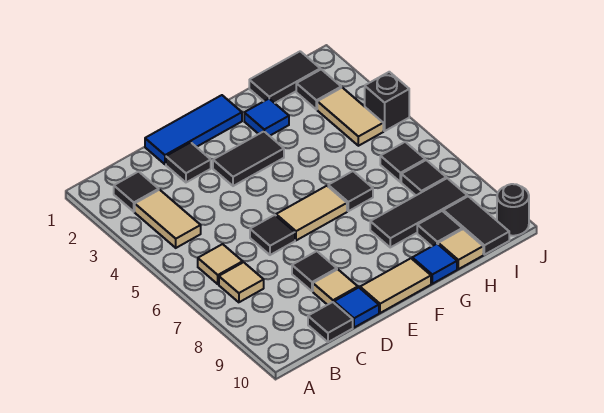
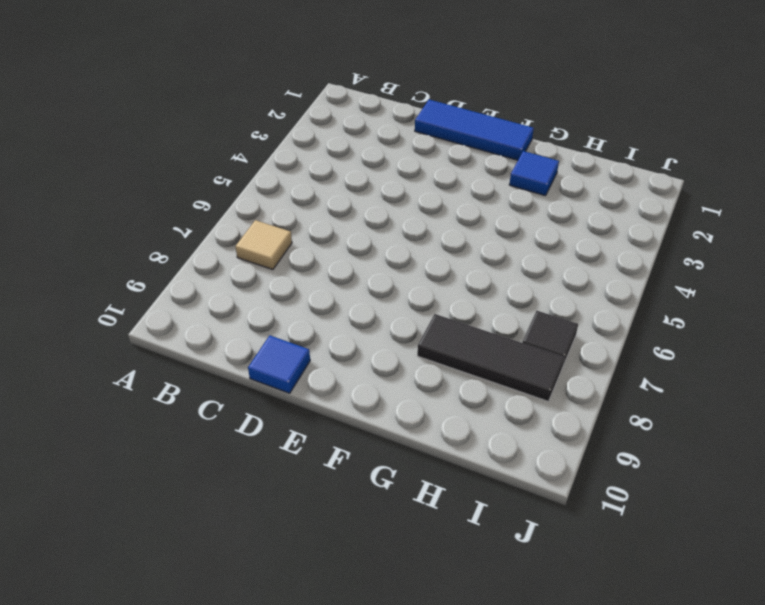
none -> black 1x1 tile [114,172,159,212]
none -> tan 1x2 tile [135,190,201,248]
none -> tan 1x1 tile [198,244,243,284]

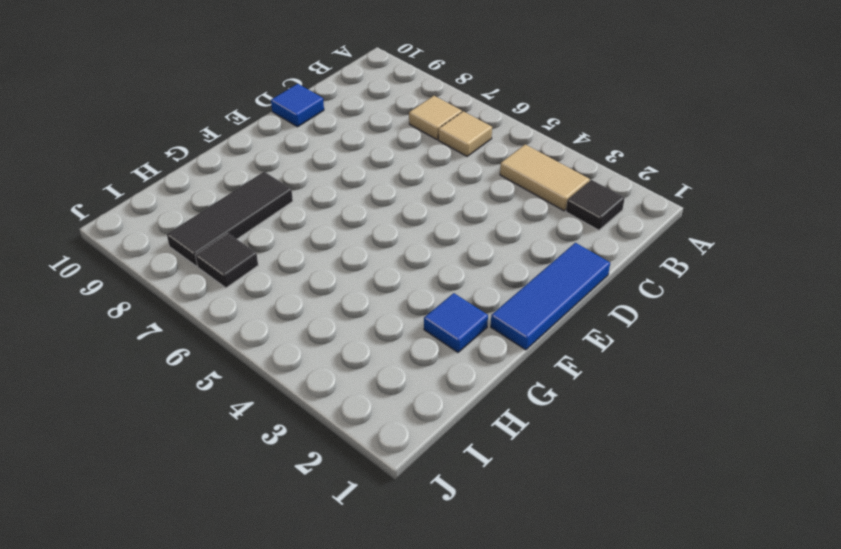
none -> black 1x1 tile [308,302,353,342]
none -> black 1x1 tile [166,142,211,182]
none -> black 1x1 tile [250,215,295,255]

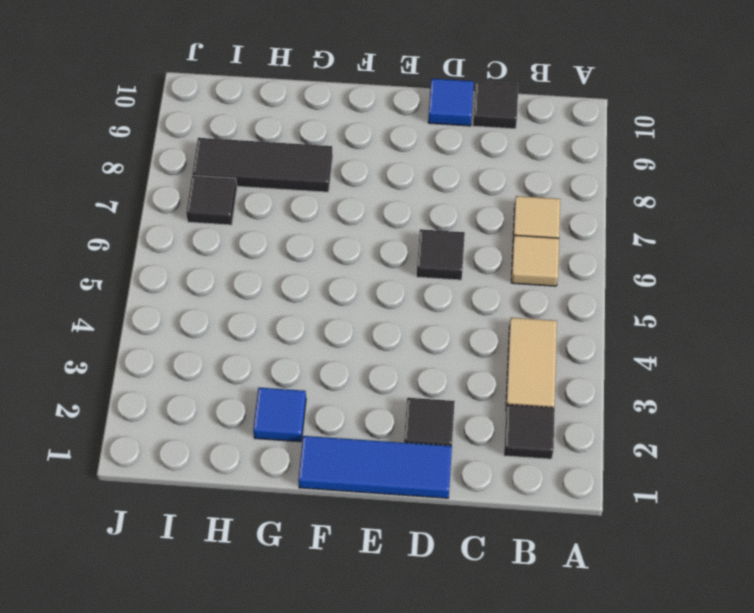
none -> black 1x1 tile [292,251,337,291]
none -> tan 1x1 tile [313,269,358,305]
none -> black 1x2 tile [213,131,284,186]

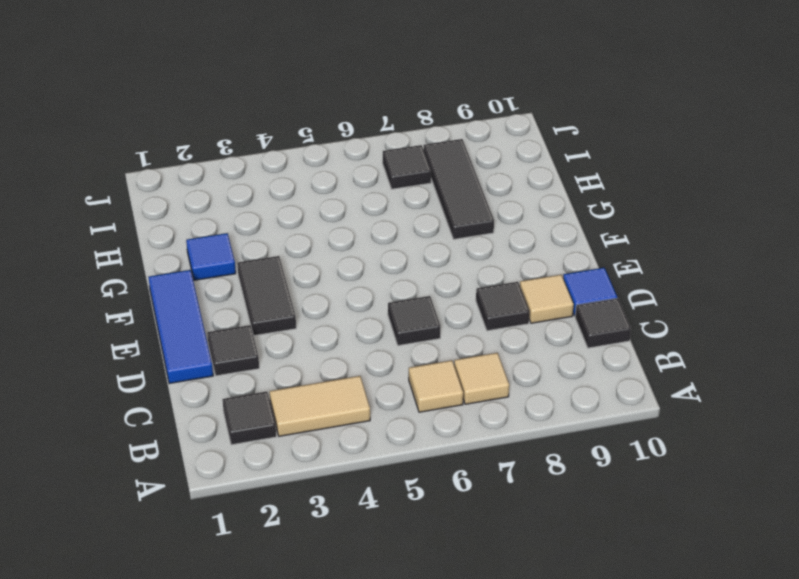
none -> tan 1x2 tile [276,186,347,240]
none -> tan 1x2 tile [360,258,431,313]
none -> black 1x1 tile [328,171,373,211]

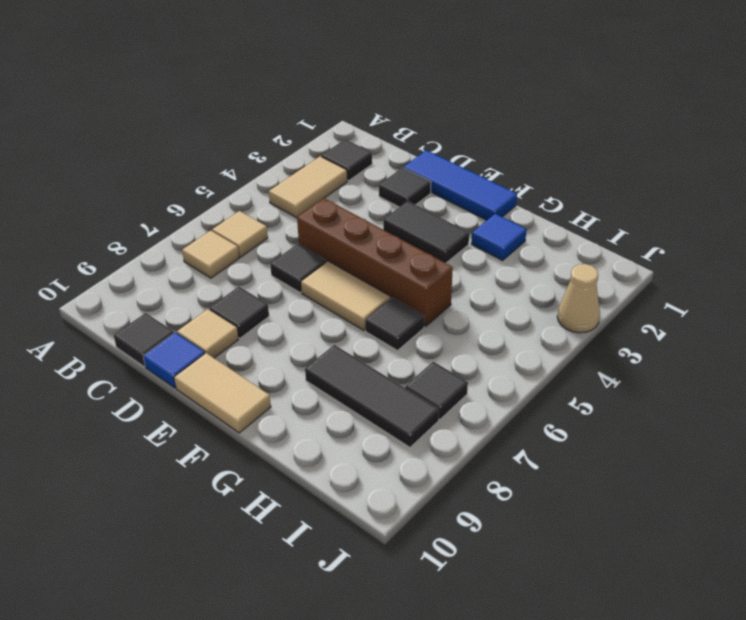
brown 1x4 brick [297,198,453,326] -> none
tan 1x1 cone [557,264,600,333] -> none
none -> blue 1x1 tile [412,244,457,284]
none -> black 1x2 tile [249,51,320,103]
none -> black 1x1 tile [417,211,462,246]

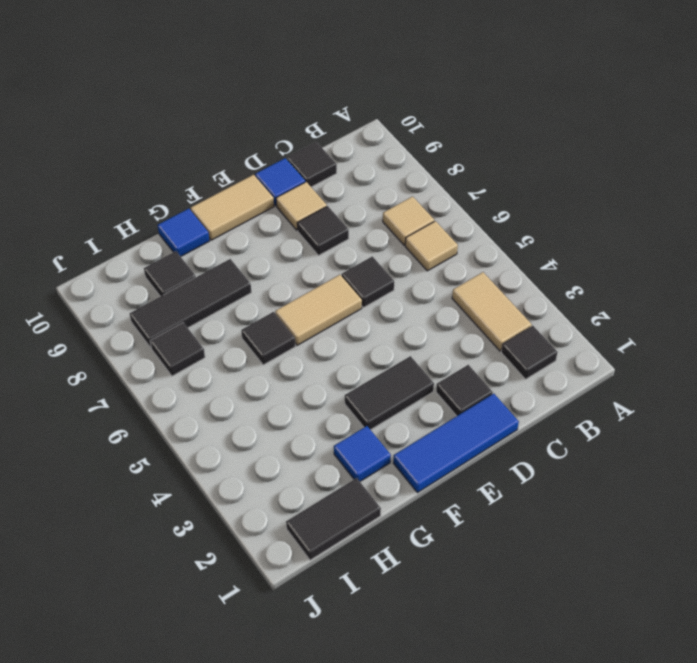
none -> tan 1x1 tile [438,229,483,269]
none -> black 1x1 tile [296,69,341,110]
none -> tan 1x2 tile [317,88,383,146]

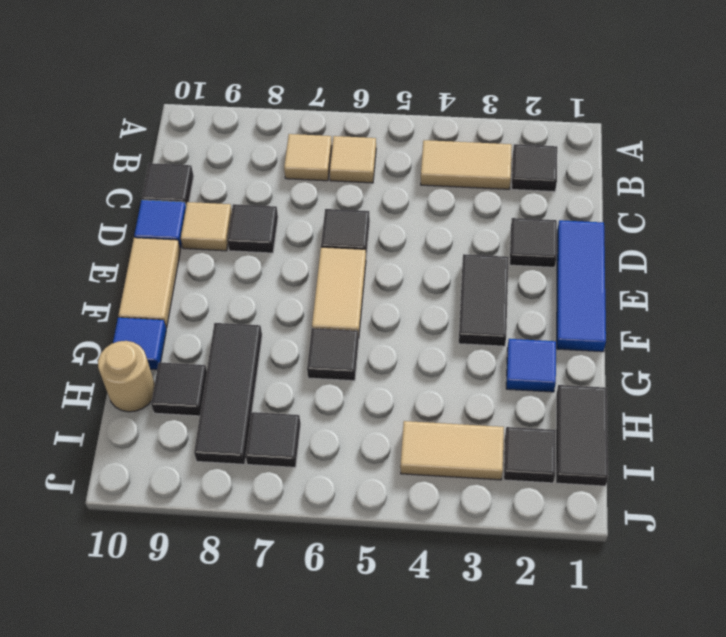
tan 1x1 round brick [98,341,155,412] -> tan 1x1 tile [438,229,483,269]
none -> black 1x1 tile [380,142,425,182]
none -> black 1x2 tile [443,196,509,255]
none -> black 1x1 brick [365,72,409,131]

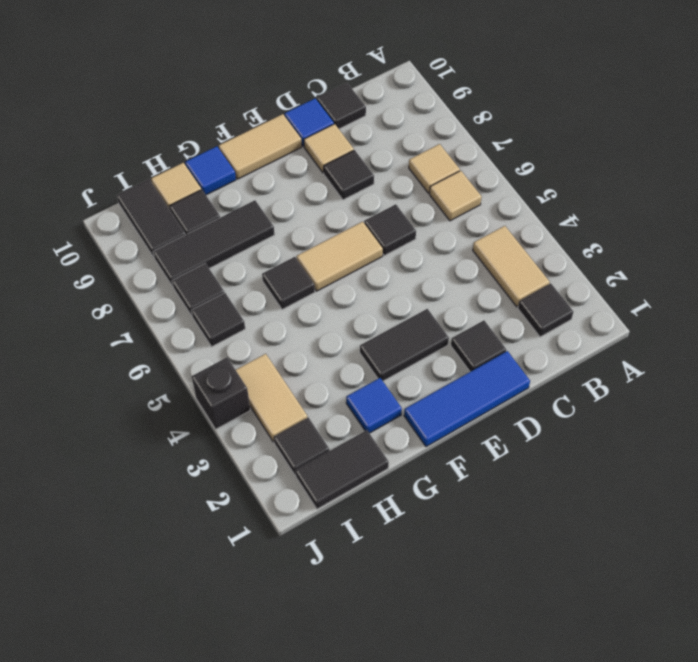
none -> black 1x1 round brick [497,184,529,236]

